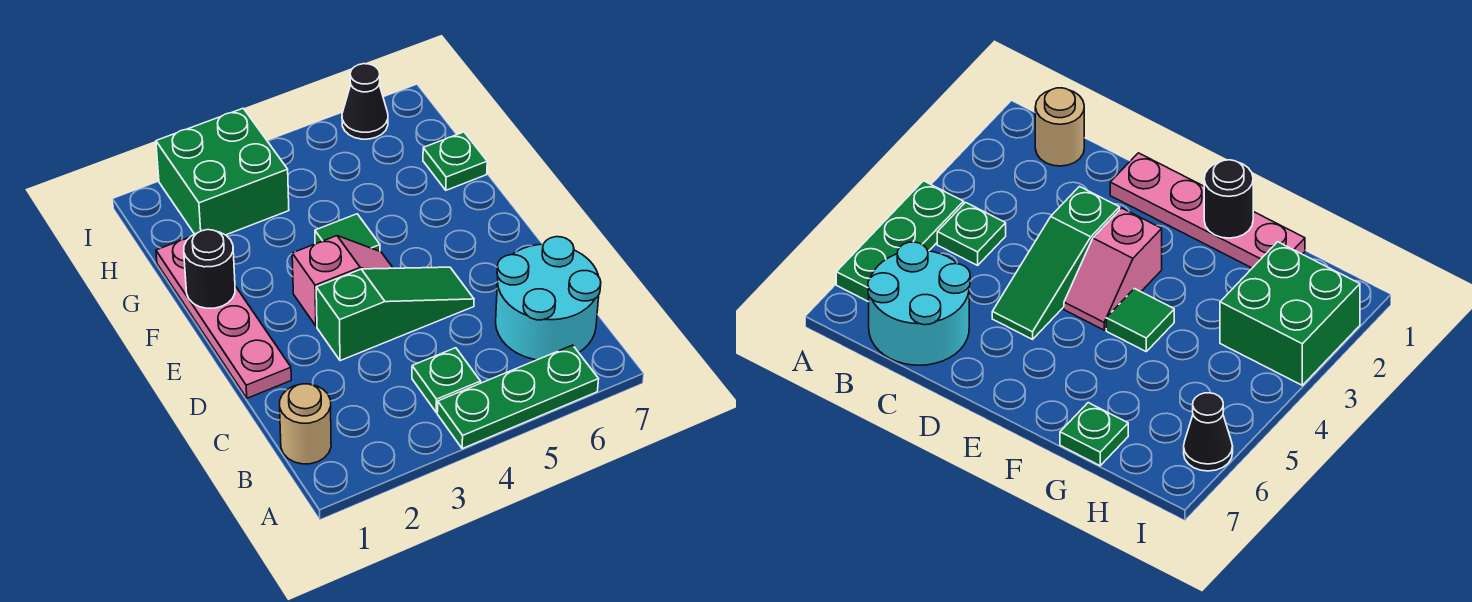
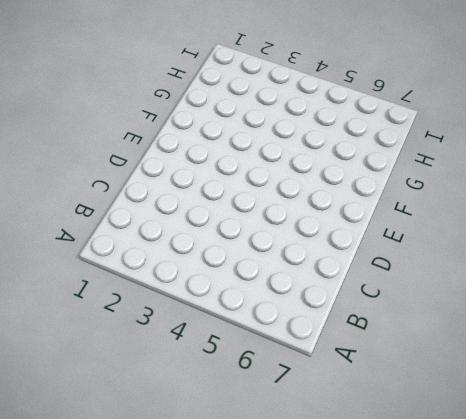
none -> green 1x3 plate [437,345,599,449]
none -> tan 1x1 round brick [280,384,331,464]
none -> green 1x1 plate [412,348,481,412]

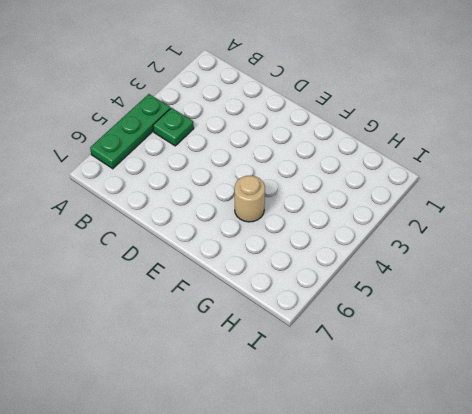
tan 1x1 round brick [235,176,265,222] -> tan 1x1 round brick moved to [280,384,331,464]
none -> cyan 2x2 round brick [496,237,601,360]
none -> pink 1x4 plate [156,237,291,398]
none -> green 1x3 slope [316,267,474,361]

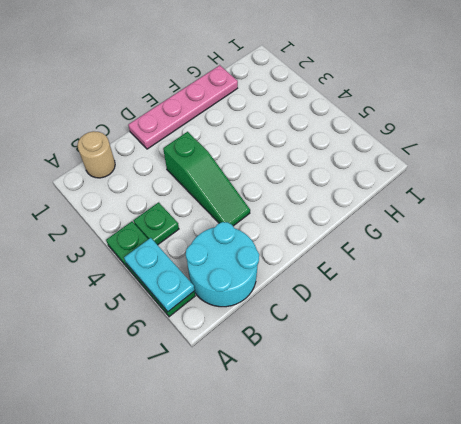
cyan 1x2 plate [124,238,195,312] -> none
none -> pink 1x2 slope [292,236,393,326]
none -> green 1x1 tile [315,214,380,251]
none -> green 1x1 plate [423,132,487,190]

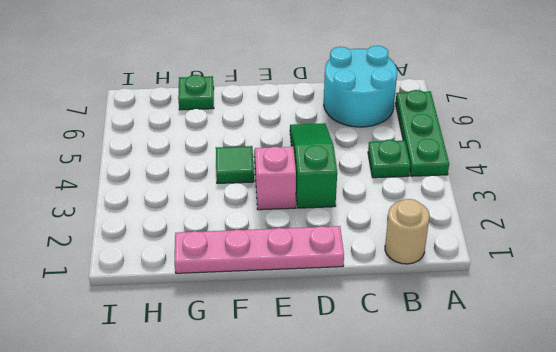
none -> green 2x2 brick [156,108,289,235]
none -> black 1x1 cone [342,64,388,139]
none -> black 1x1 round brick [184,230,235,308]

